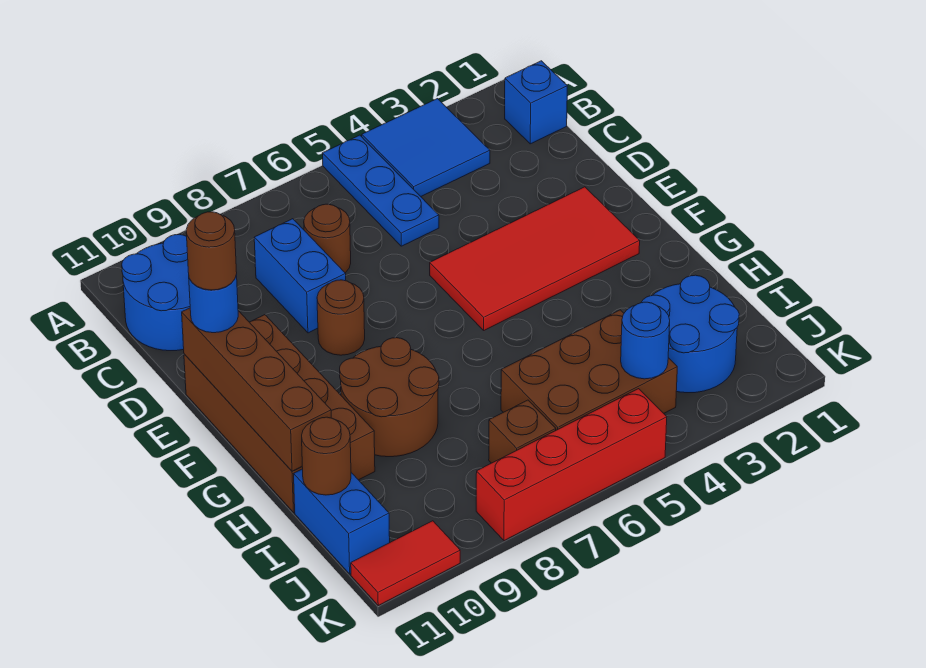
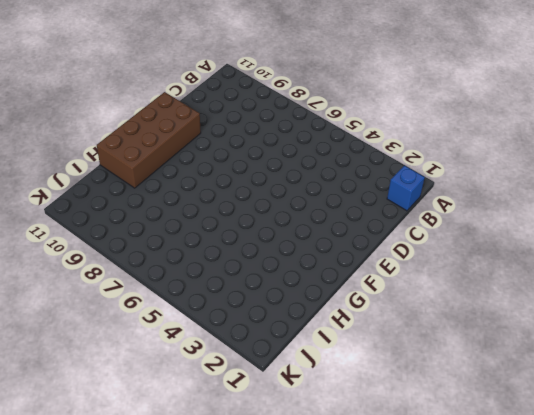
none -> blue 2x2 tile [362,99,490,196]
none -> blue 1x3 plate [322,135,439,246]
none -> blue 2x2 round brick [122,234,190,351]

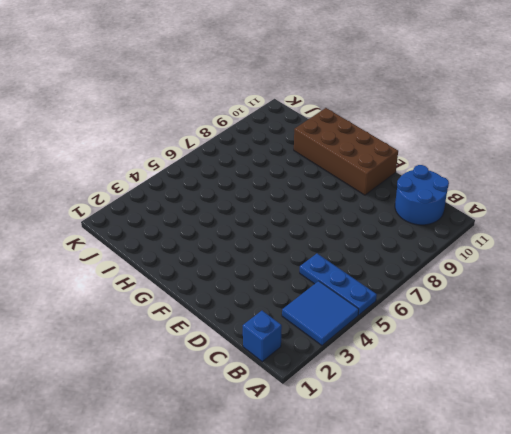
none -> brown 1x1 round brick [304,204,351,273]
none -> blue 1x2 brick [254,219,346,333]
none -> red 2x4 tile [430,187,640,330]

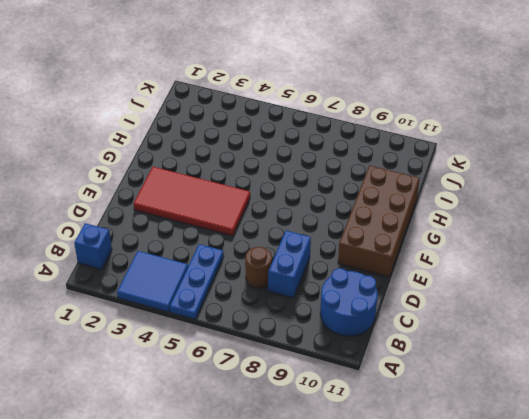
none -> brown 1x1 round brick [317,280,365,355]
none -> brown 2x2 round brick [340,338,439,457]
none -> blue 2x2 round brick [641,275,739,393]

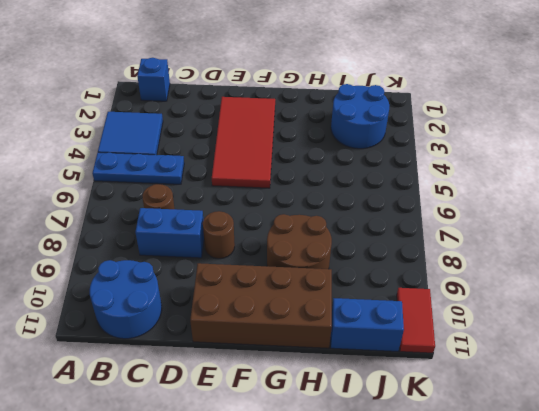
none -> brown 2x3 brick [501,310,677,430]
none -> brown 1x1 brick [489,400,556,463]
none -> red 1x4 brick [476,389,667,541]

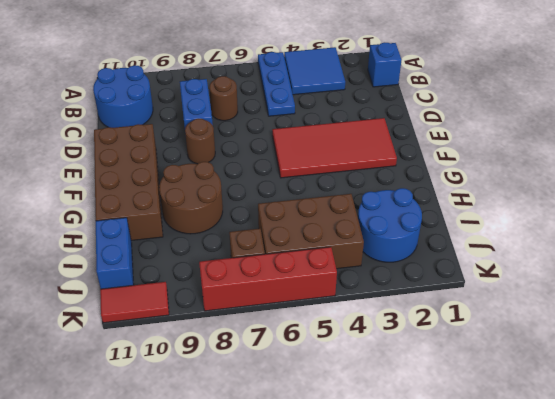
none -> brown 1x4 brick [182,308,331,471]
none -> brown 1x1 round brick [302,417,351,495]
none -> blue 1x1 round brick [621,302,670,379]

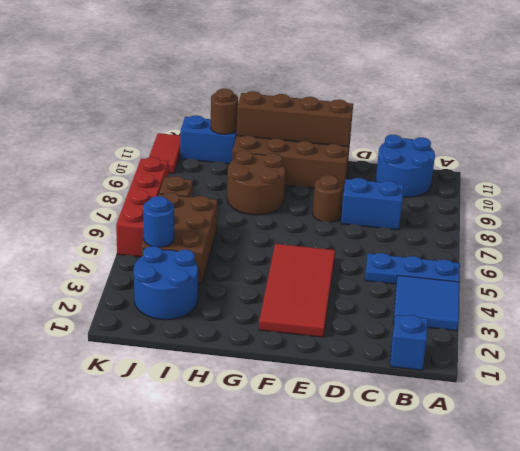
none -> brown 1x1 round brick [304,204,351,273]
none -> blue 1x1 round brick [189,275,238,333]
none -> brown 1x1 round brick [186,212,237,290]

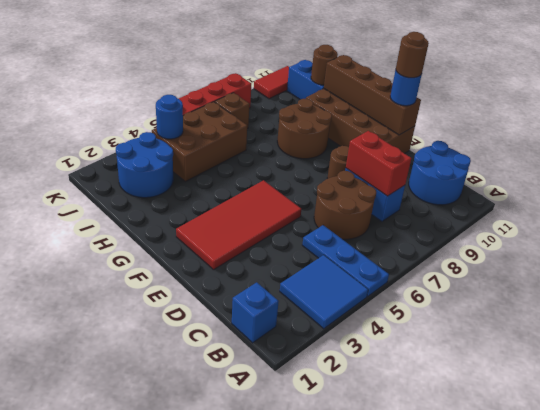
brown 2x2 round brick [314,171,376,239] -> brown 1x1 round brick [304,204,351,273]
red 1x2 brick [346,131,411,196] -> none

